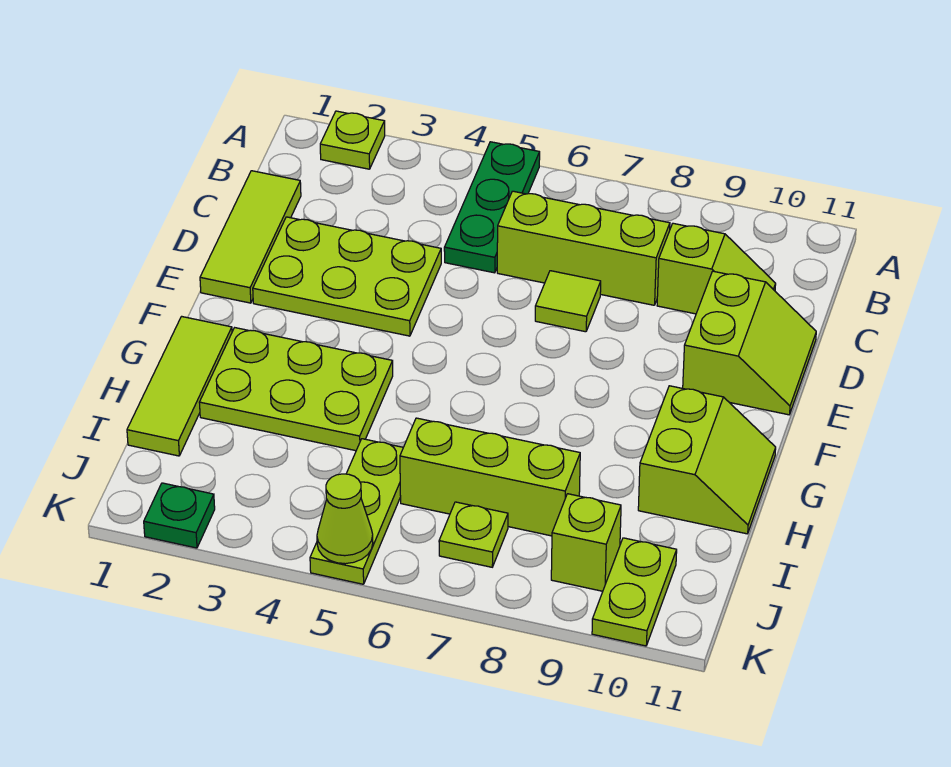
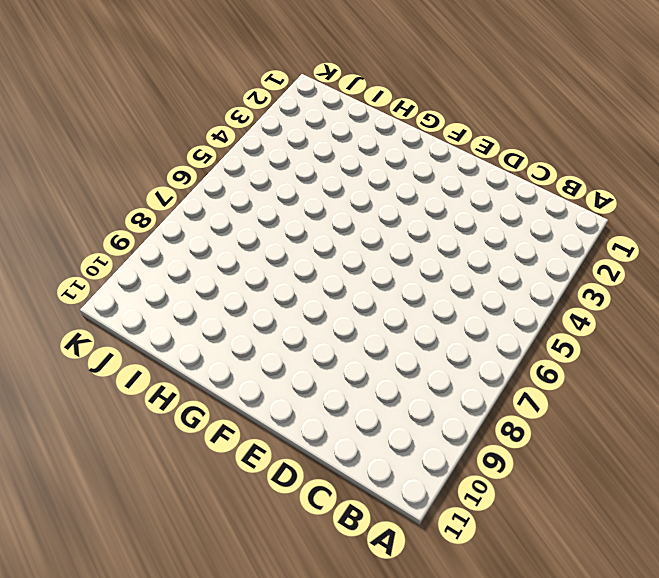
none -> lime 1x1 plate [320,111,385,169]
none -> green 1x3 plate [444,142,540,273]
none -> lime 1x3 tile [200,171,301,303]

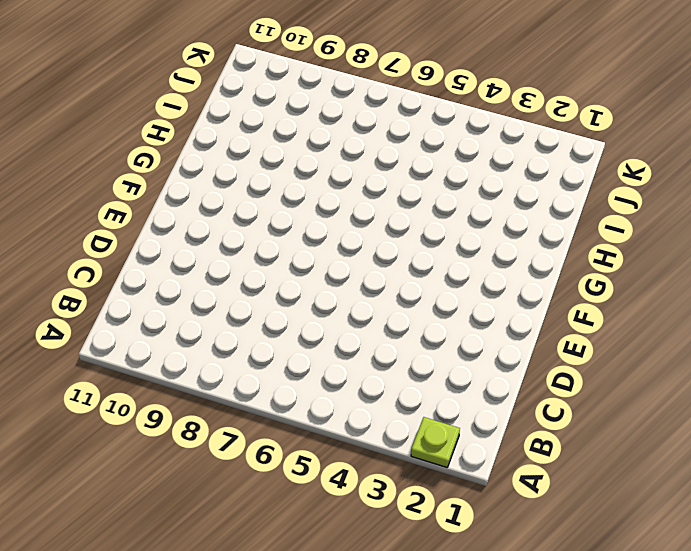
none -> green 1x3 plate [444,142,540,273]
none -> lime 1x3 tile [200,171,301,303]
none -> lime 1x3 brick [497,191,670,305]

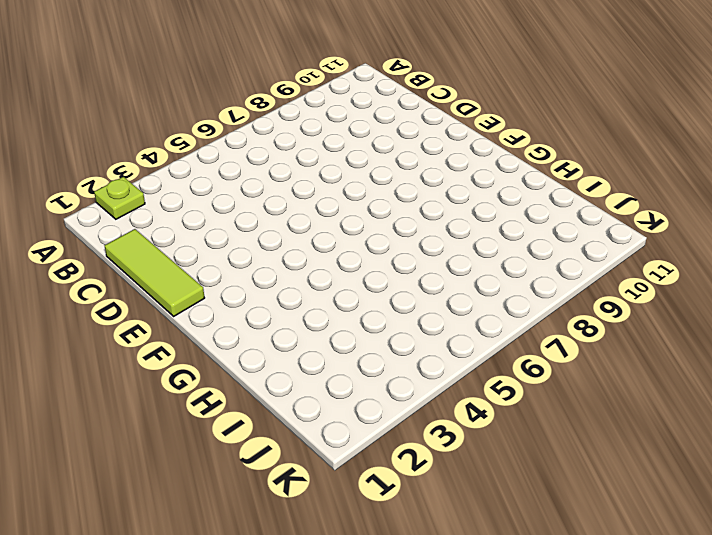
none -> green 1x3 plate [444,142,540,273]
none -> lime 1x3 brick [497,191,670,305]
none -> lime 1x2 slope [657,223,776,314]

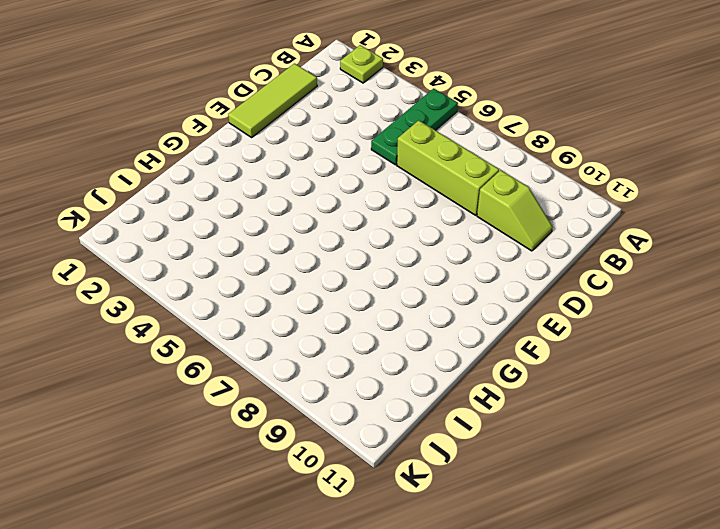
none -> lime 2x3 plate [253,217,441,336]
none -> lime 1x1 tile [535,271,601,332]
none -> lime 2x2 slope [683,271,816,415]

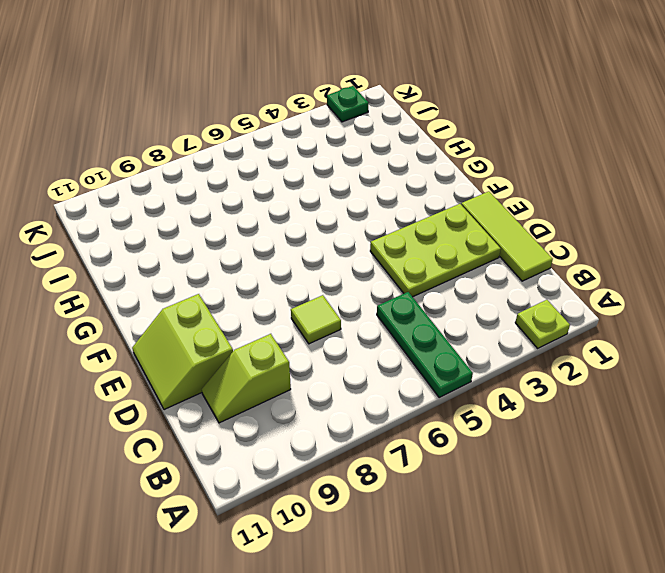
none -> lime 1x3 brick [497,191,670,305]
none -> lime 1x3 tile [127,316,232,456]
none -> lime 2x3 plate [199,328,393,451]

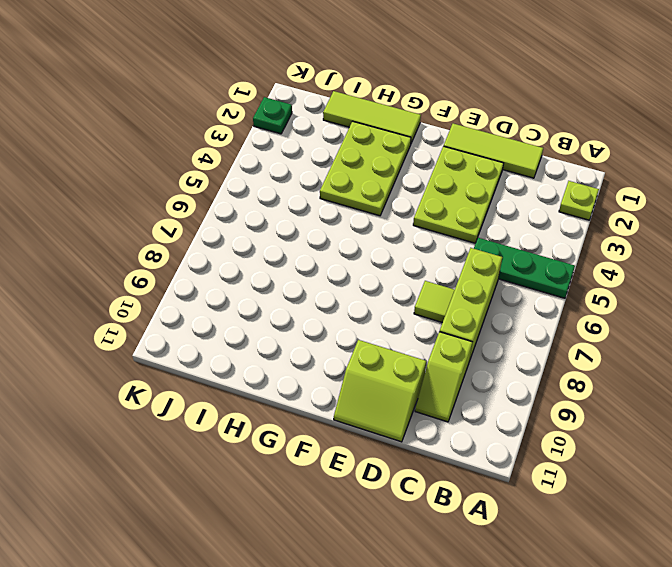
none -> lime 2x2 slope [638,386,776,534]
none -> lime 1x3 plate [310,439,403,584]
none -> lime 1x3 brick [400,418,580,536]

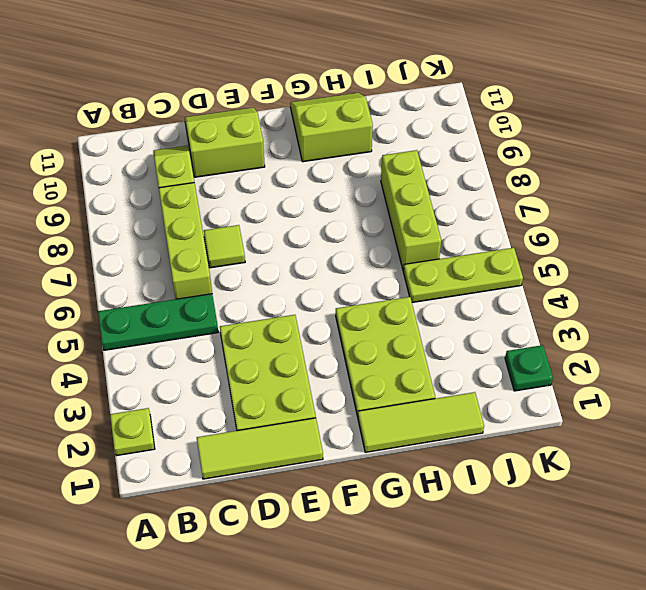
none -> lime 1x1 plate [439,502,508,567]
none -> lime 1x1 brick [551,494,621,591]
none -> lime 1x2 plate [592,538,677,646]

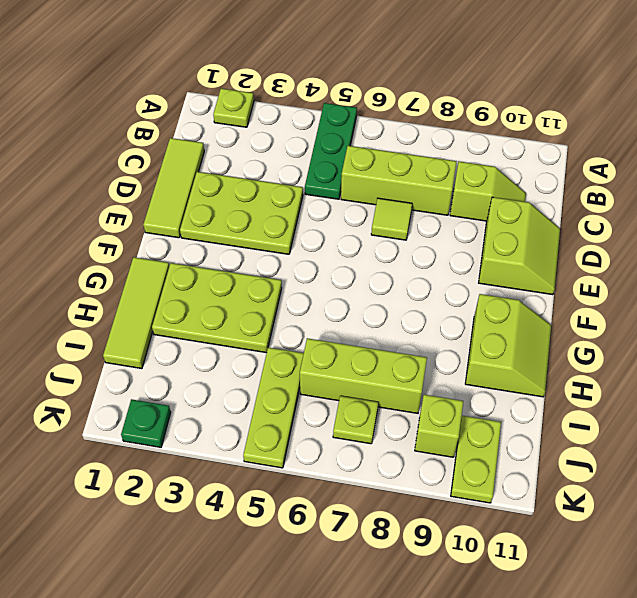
none -> lime 1x1 cone [317,474,373,564]

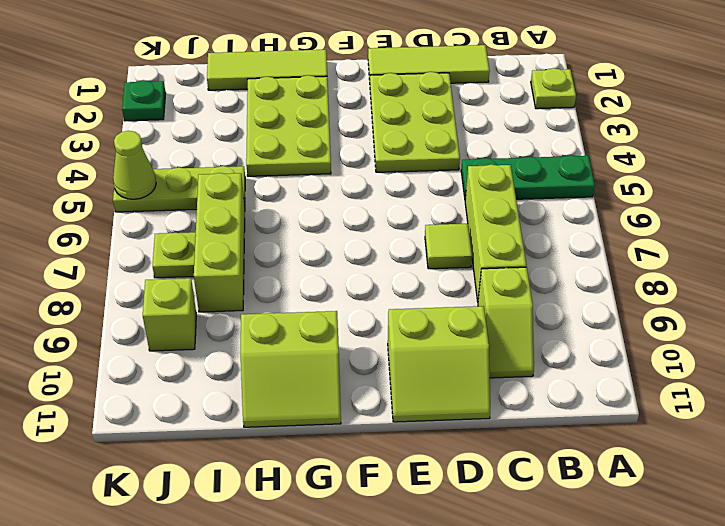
none -> lime 1x2 plate [592,538,677,646]

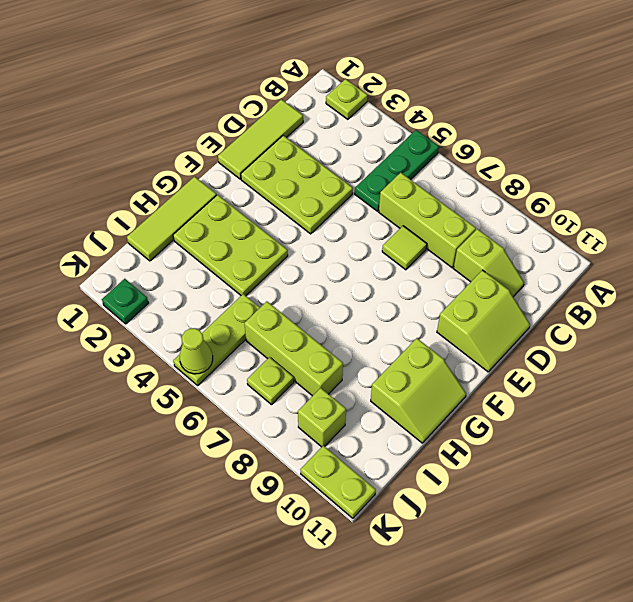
lime 1x2 plate [300,446,376,518] -> lime 1x2 plate turned to [592,538,677,646]

